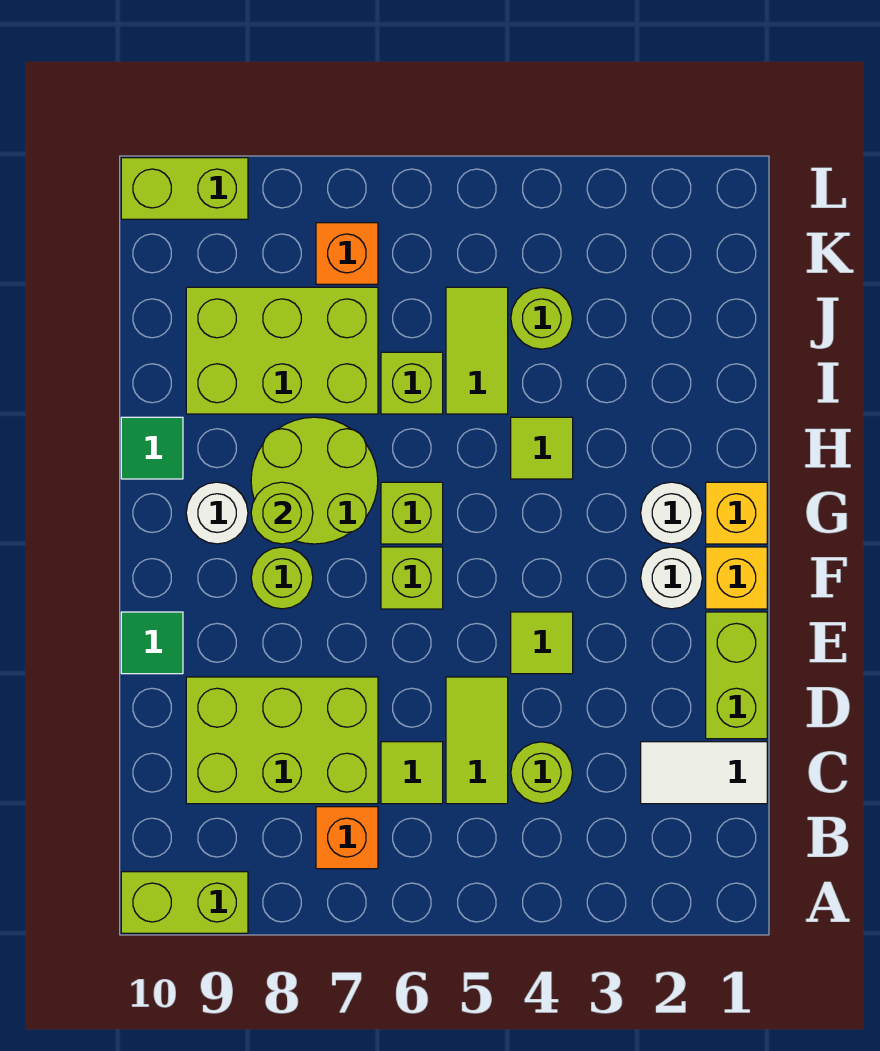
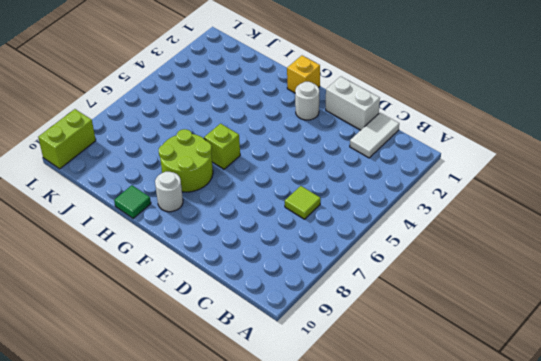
white 1x2 brick [326,76,380,130] -> lime 1x2 brick [706,612,767,739]
none -> lime 1x2 brick [121,872,248,933]
none -> orange 1x1 brick [316,807,378,869]
none -> lime 1x1 round brick [511,742,573,804]

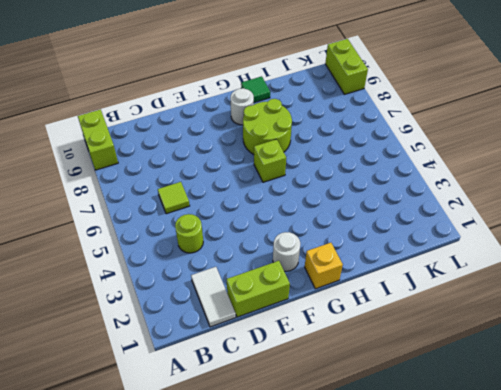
none -> orange 1x1 brick [316,807,378,869]
none -> lime 1x2 tile [446,677,508,804]
none -> lime 2x3 brick [186,677,378,804]

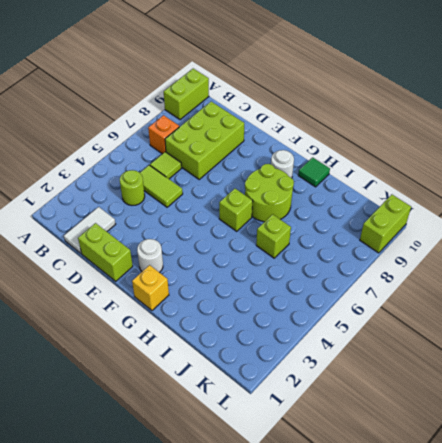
none -> lime 1x1 tile [511,612,573,674]
none -> green 1x1 tile [121,612,183,674]
none -> yellow 1x1 brick [706,547,767,609]

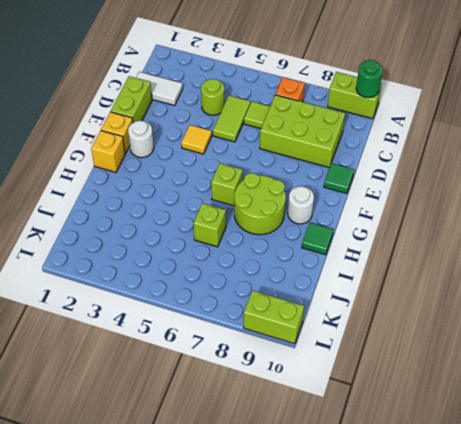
green 1x1 round brick [356,60,383,98] -> none
yellow 1x1 tile [181,125,212,154] -> lime 1x1 tile [511,612,573,674]
none -> lime 1x1 brick [381,547,443,609]
none -> lime 1x1 round brick [251,547,313,609]
none -> white 1x1 round brick [641,482,702,544]

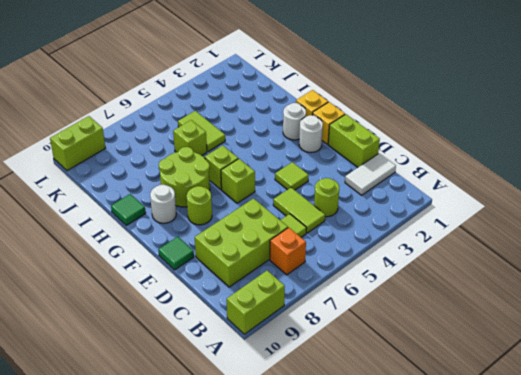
none -> lime 1x1 tile [511,417,573,479]
none -> lime 2x3 brick [186,287,378,414]
none -> lime 1x1 round brick [511,287,573,349]

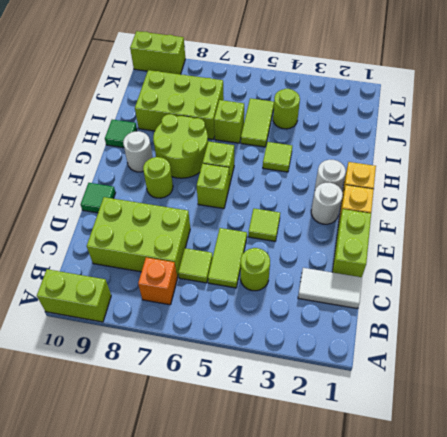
none -> orange 1x1 brick [316,223,378,284]
none -> lime 1x1 round brick [251,482,313,544]

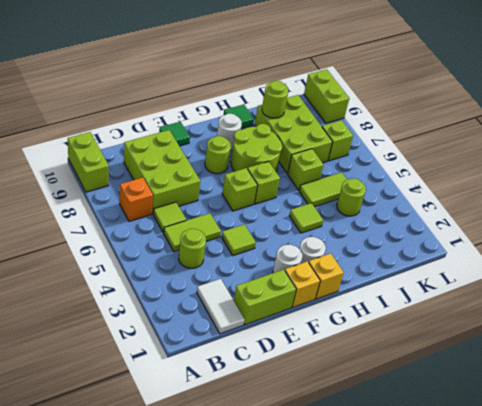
lime 1x1 round brick [262,81,288,118] -> lime 1x1 round brick moved to [251,482,313,544]
lime 1x1 brick [322,120,353,161] -> orange 1x1 brick [316,223,378,284]

